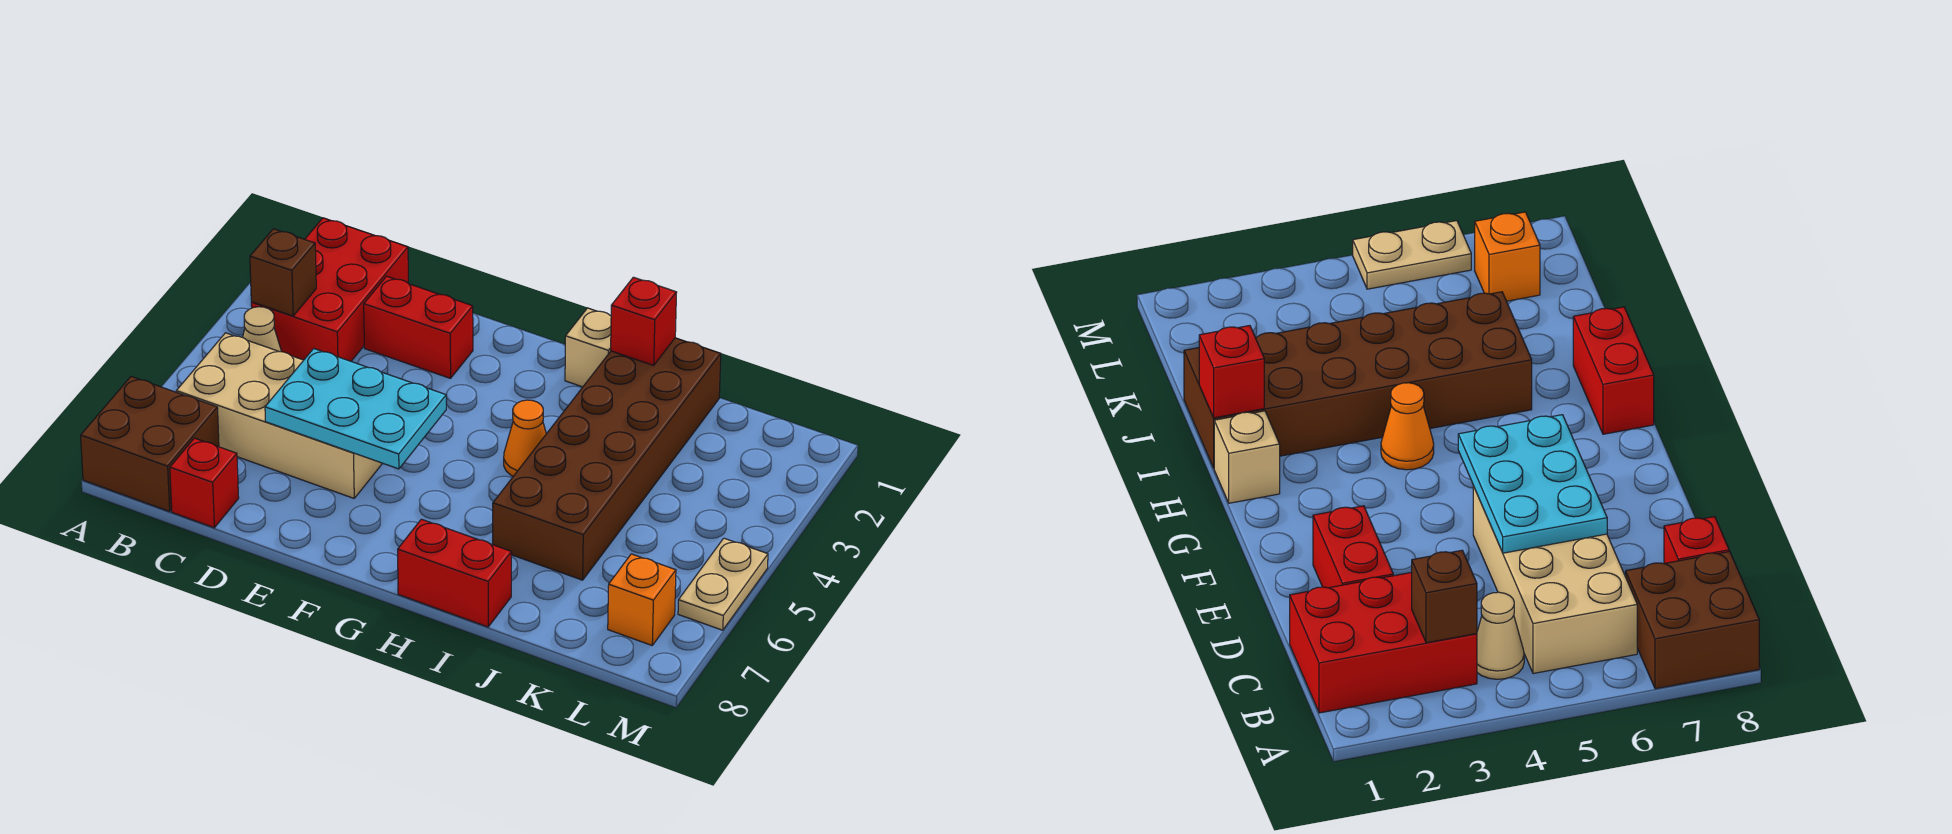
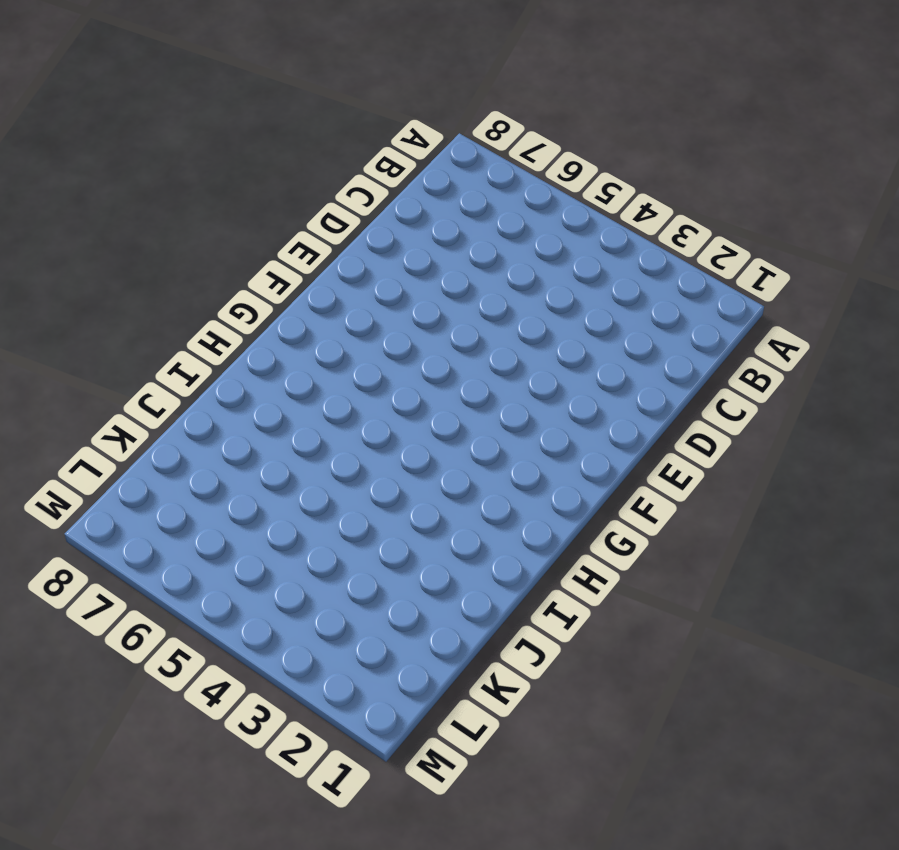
none -> brown 2x2 brick [81,377,219,511]
none -> red 2x3 brick [251,218,408,361]
none -> tan 1x1 cone [243,307,282,352]

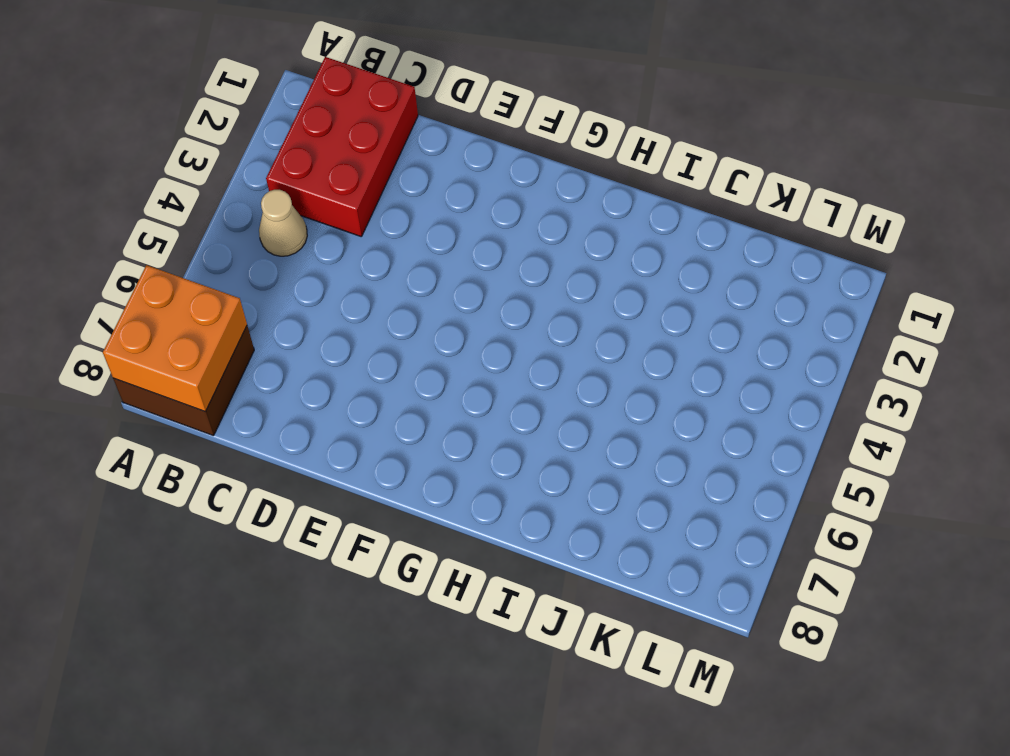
orange 2x2 brick [103,265,247,412] -> none
none -> tan 2x4 brick [176,333,383,498]
none -> red 1x1 brick [170,438,239,528]
none -> red 1x2 brick [364,276,473,378]

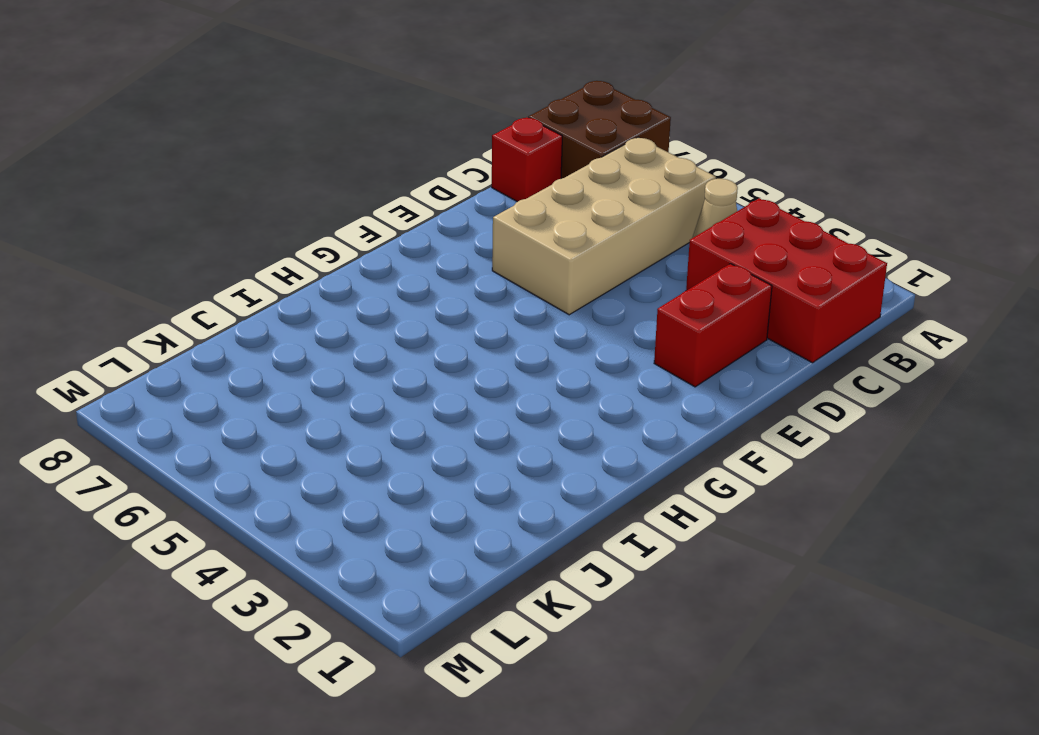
none -> tan 1x1 brick [565,308,611,387]
none -> orange 1x1 cone [504,400,546,476]
none -> red 1x2 brick [398,519,512,627]

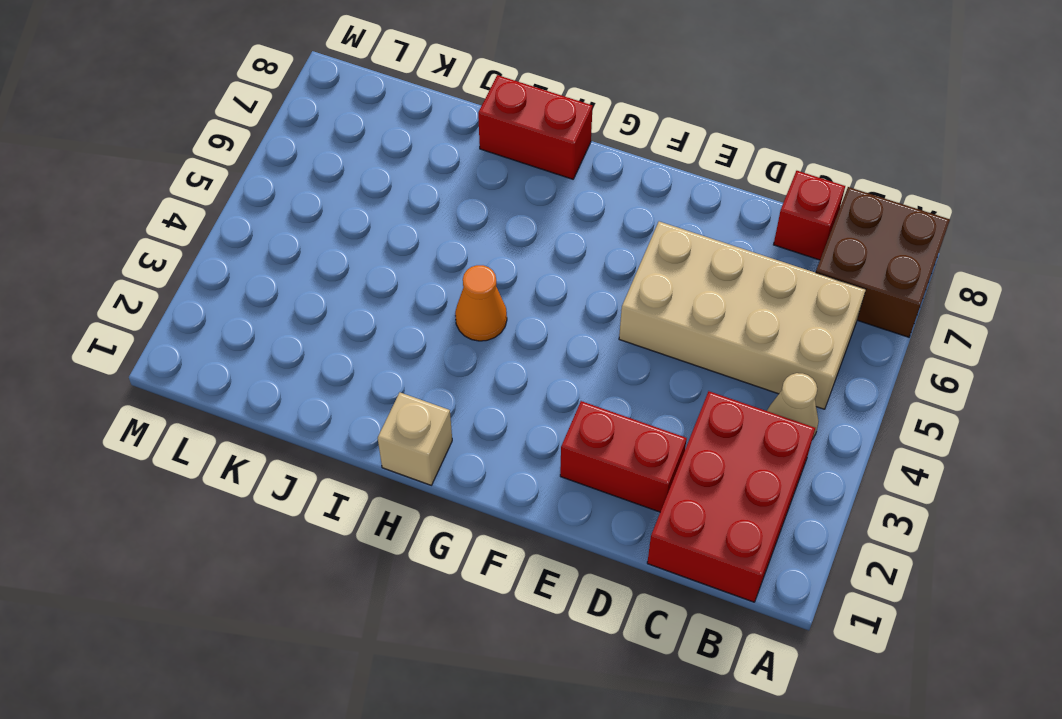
none -> brown 2x6 brick [493,338,721,580]
none -> orange 1x1 brick [608,554,676,645]
none -> tan 1x2 plate [678,538,768,630]

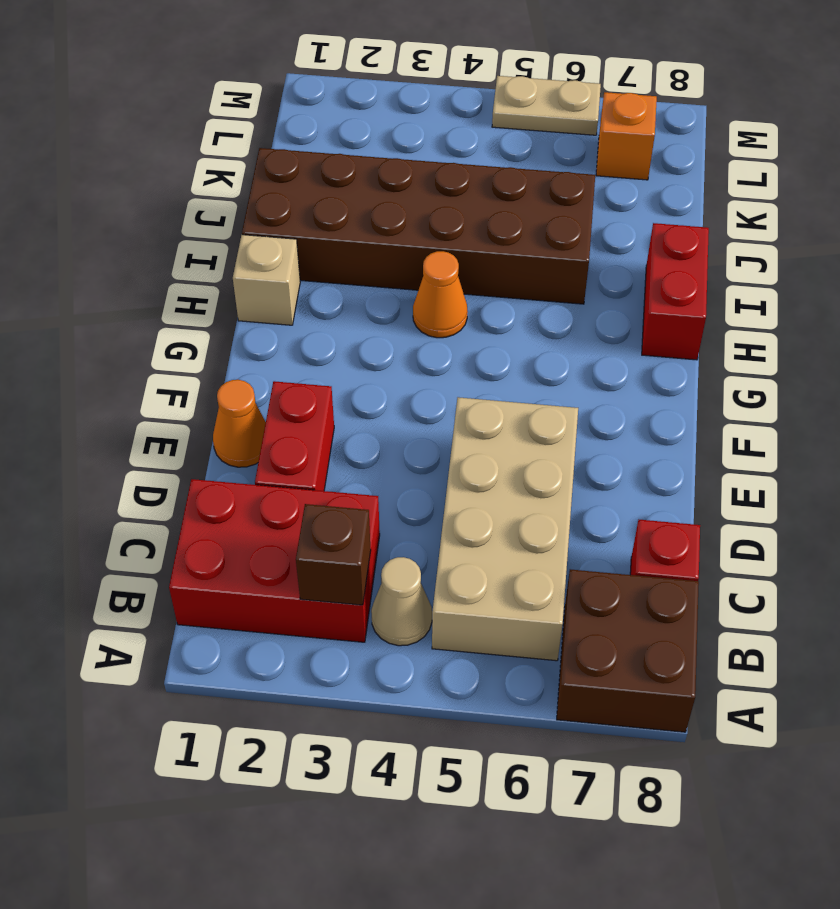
orange 1x1 cone [213,380,266,467] -> none
none -> cyan 2x3 plate [265,349,446,469]
none -> red 1x1 brick [611,277,677,365]

